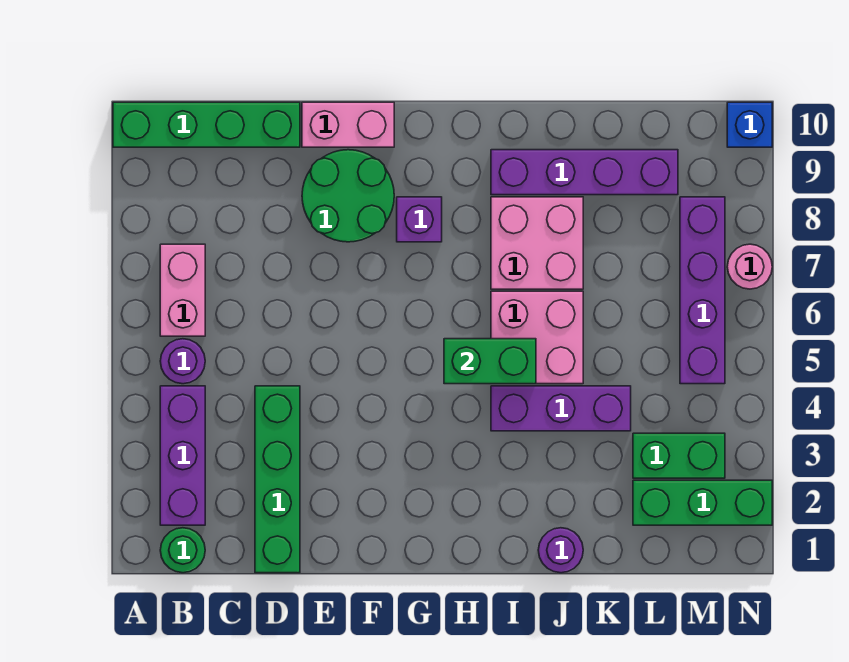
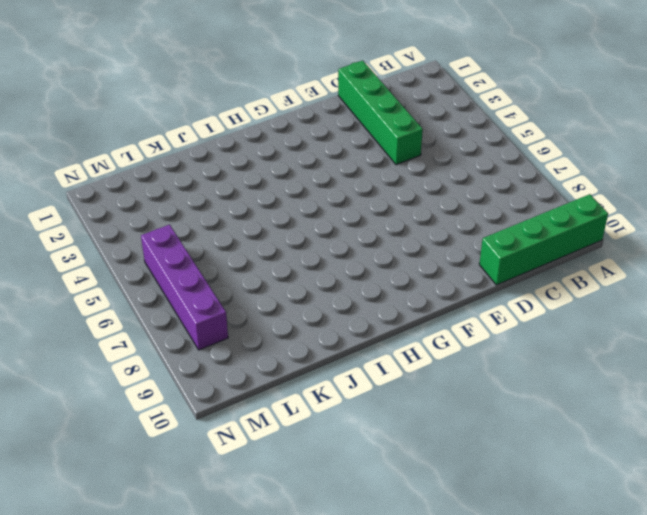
none -> green 1x1 round brick [160,528,205,573]
none -> purple 1x3 brick [160,386,205,525]
none -> purple 1x1 round brick [160,339,205,384]

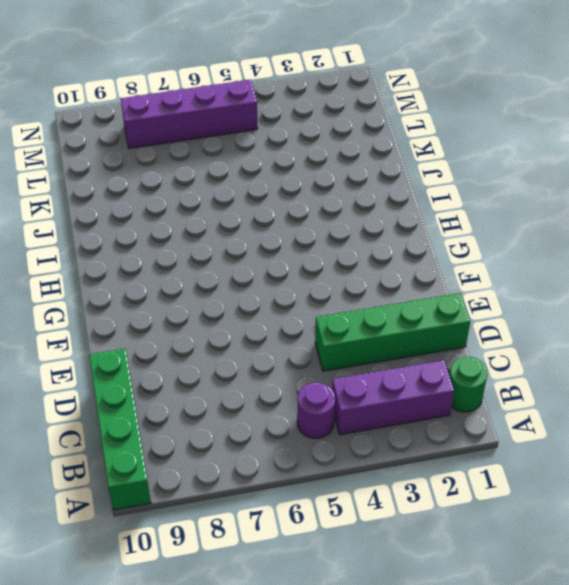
none -> pink 1x2 brick [160,244,205,336]
none -> green 2x2 round brick [302,150,394,242]
none -> pink 1x2 brick [302,102,394,147]

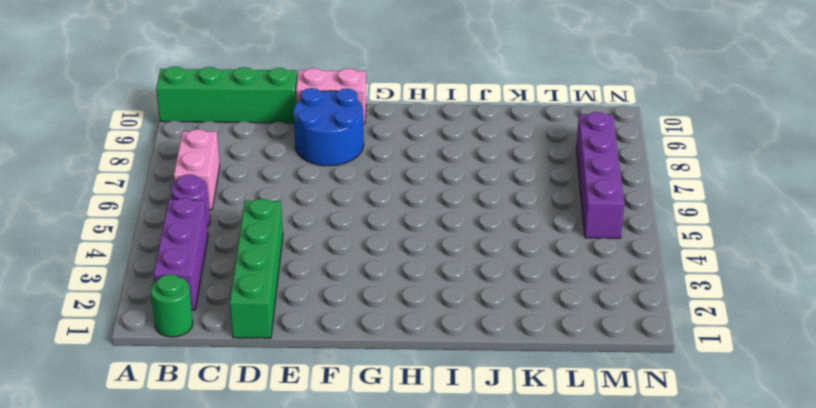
blue 2x2 round brick [294,88,364,166] -> green 2x2 round brick [302,150,394,242]
none -> purple 1x1 brick [397,197,442,242]
none -> purple 1x3 brick [491,386,631,431]
none -> pink 2x2 brick [491,291,583,384]

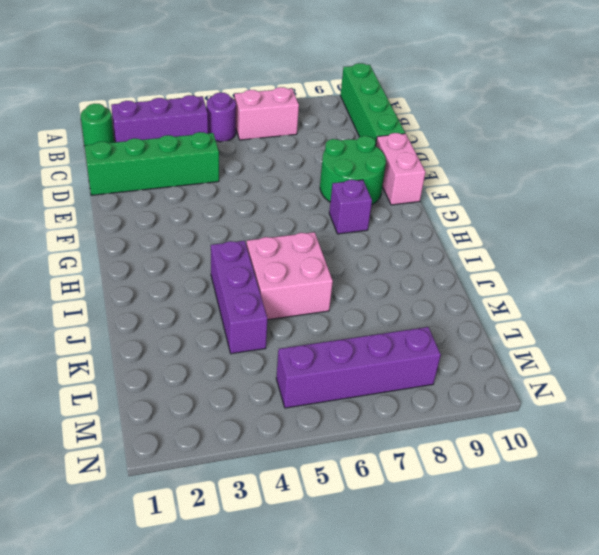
none -> pink 2x2 brick [491,197,583,289]
none -> purple 1x4 brick [491,150,678,195]
none -> purple 1x1 round brick [538,528,583,573]

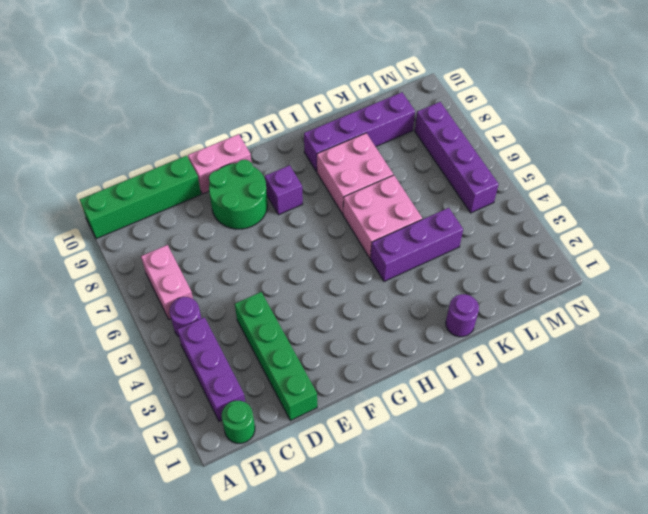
none -> green 1x3 brick [633,480,772,525]
none -> green 1x2 brick [633,433,725,478]
none -> pink 1x1 round brick [727,244,772,289]

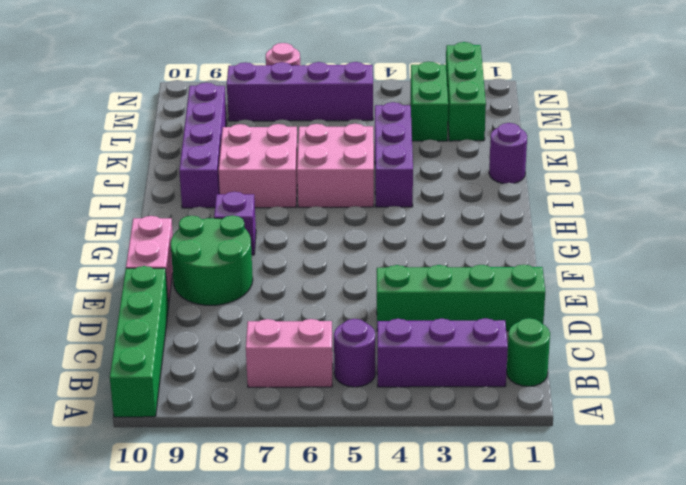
none -> blue 1x1 brick [727,102,772,147]
none -> green 1x2 brick [444,339,536,384]

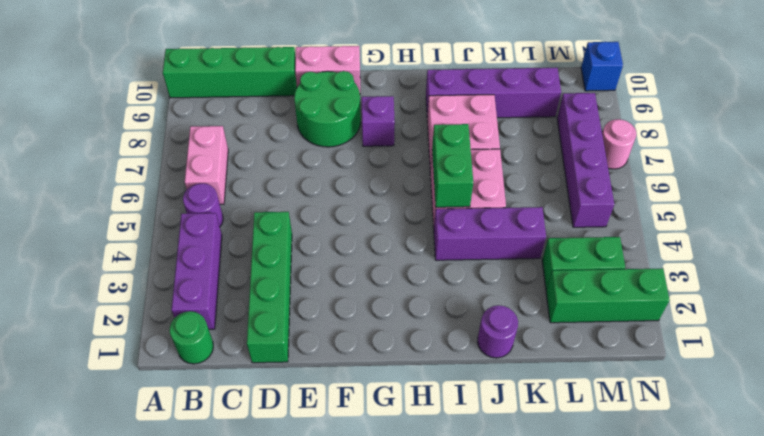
green 1x2 brick [432,124,473,207] -> green 1x2 brick turned to [444,339,536,384]

